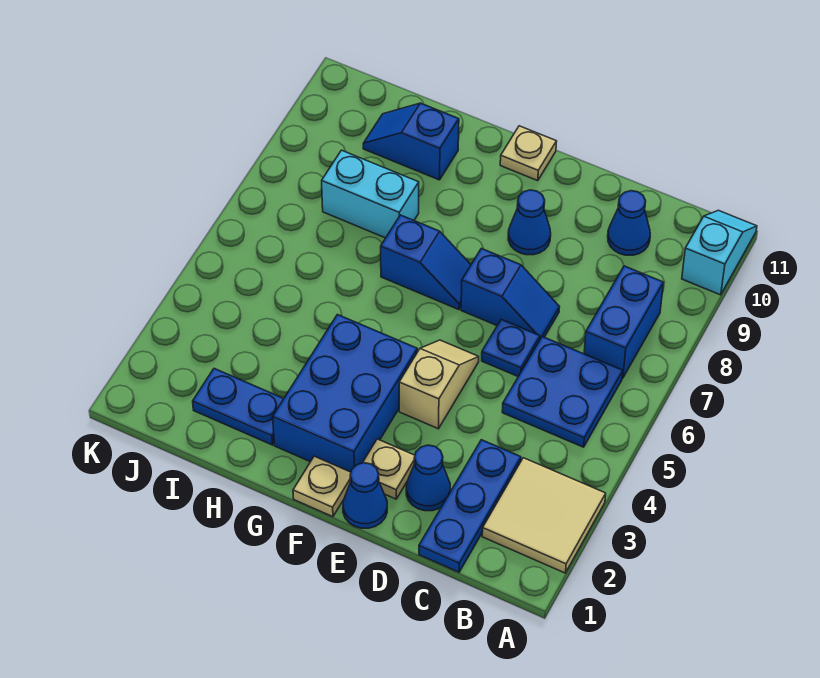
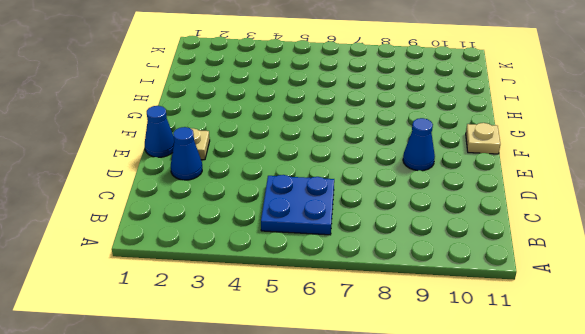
none -> tan 2x2 tile [482,458,606,573]
none -> cyan 1x2 slope [682,210,757,295]
none -> blue 1x2 brick [584,266,663,378]

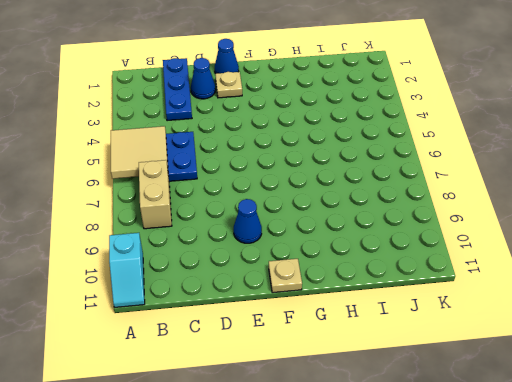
tan 2x2 tile [111,126,168,179] -> tan 2x2 tile moved to [482,458,606,573]
tan 1x2 brick [139,160,172,229] -> blue 1x2 brick [584,266,663,378]
none -> blue 1x1 cone [608,191,650,255]
none -> blue 1x1 plate [482,319,540,376]
none -> blue 1x2 slope [461,248,560,339]

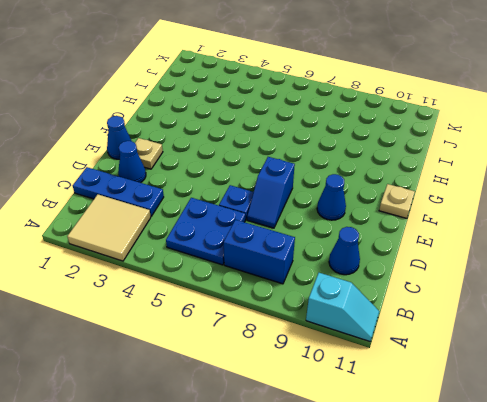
none -> tan 1x2 slope [399,340,479,429]
none -> tan 1x1 plate [293,456,351,517]
none -> blue 2x3 brick [273,315,417,472]

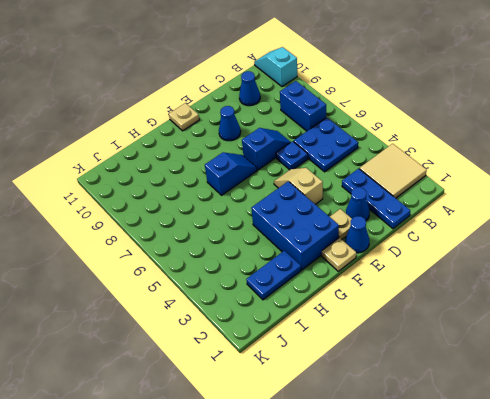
none -> cyan 1x2 brick [322,150,419,238]
none -> blue 1x2 slope [363,103,459,180]

